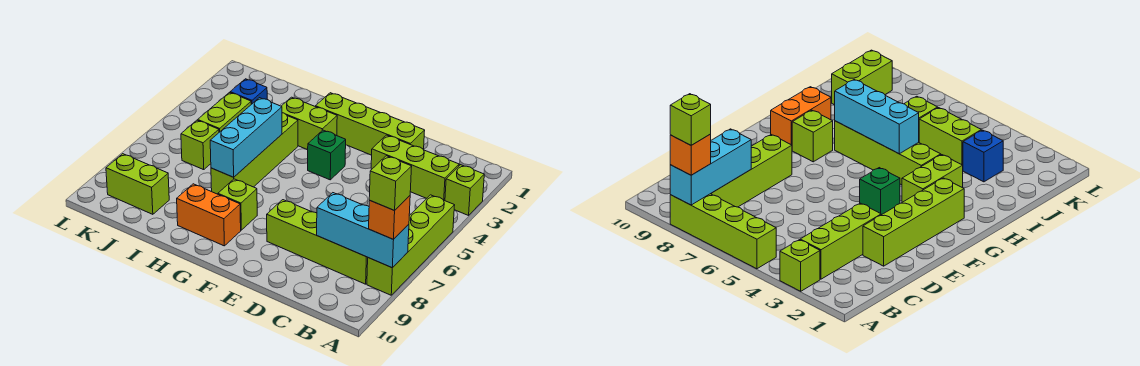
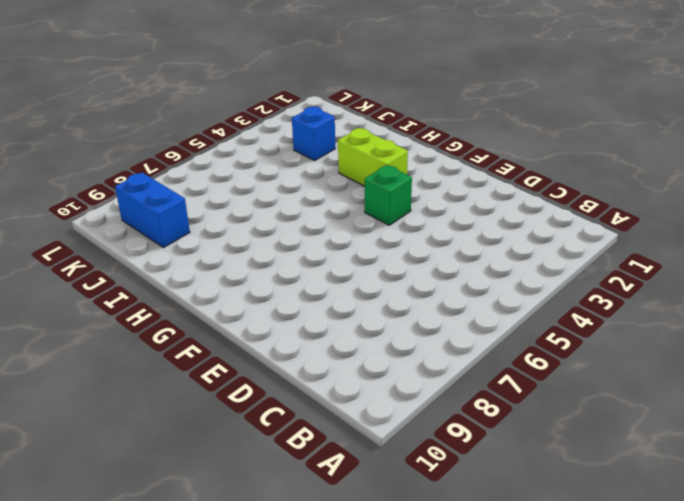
blue 1x2 brick [115,173,190,248] -> lime 1x2 brick [106,154,169,214]
none -> lime 1x1 brick [445,165,484,215]
none -> lime 1x4 brick [367,195,455,295]
none -> lime 1x3 brick [371,135,459,201]

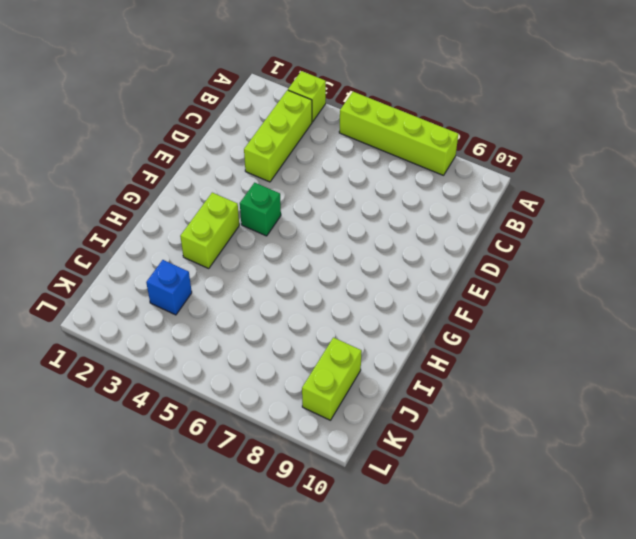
none -> lime 1x4 brick [267,200,368,284]
none -> lime 1x4 brick [315,93,425,155]
none -> lime 1x1 brick [218,179,257,230]

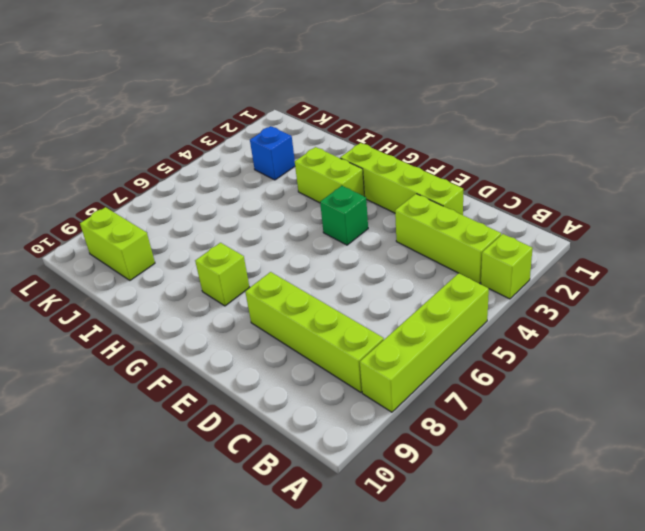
none -> orange 1x2 brick [177,184,241,246]
none -> lime 1x4 brick [211,113,298,194]
none -> lime 1x2 brick [198,93,251,132]

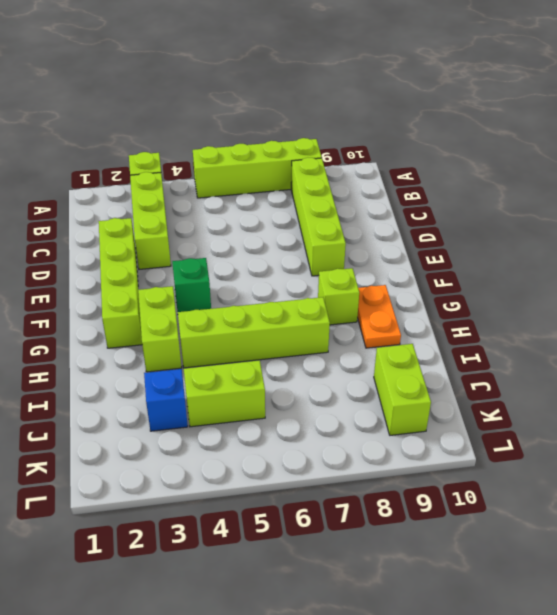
orange 1x2 plate [357,285,401,348] -> orange 1x2 brick [177,184,241,246]
none -> lime 1x1 brick [181,120,219,170]
none -> cyan 1x3 brick [317,193,409,268]
none -> cyan 1x3 brick [210,98,282,177]

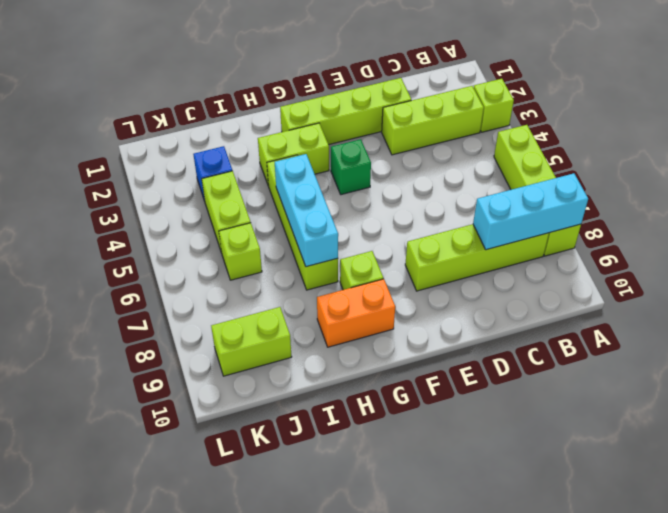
none -> orange 1x1 brick [369,196,410,239]
none -> lime 1x1 brick [369,156,412,210]

